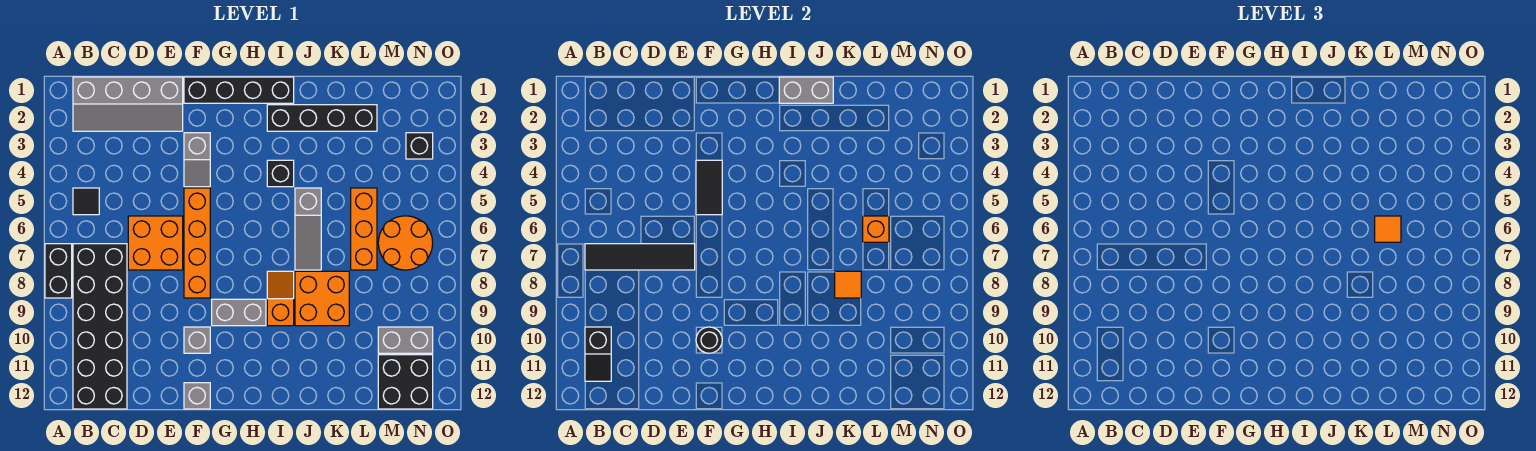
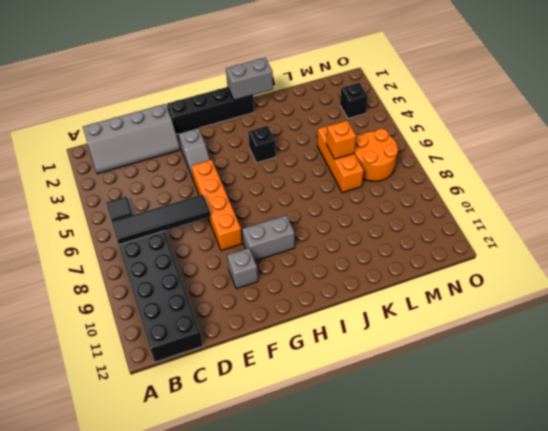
none -> black 1x2 brick [45,244,72,298]
none -> orange 2x2 brick [128,216,183,270]
none -> grey 1x1 brick [184,383,210,409]

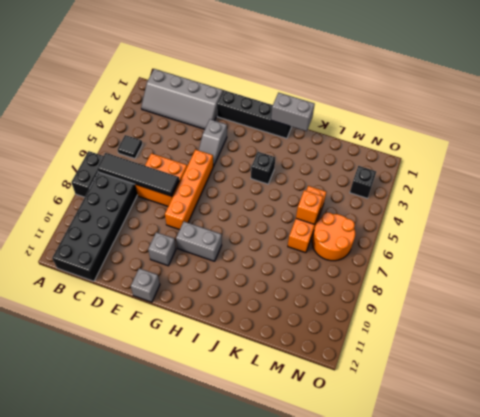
none -> black 1x4 brick [267,105,377,131]
none -> orange 1x2 slope [267,271,294,326]
none -> grey 1x3 slope [295,188,321,270]

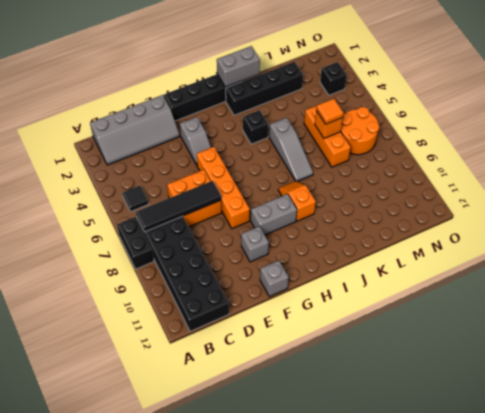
none -> orange 2x2 brick [295,271,349,326]
none -> grey 1x2 brick [378,327,433,353]
none -> black 2x2 brick [378,355,433,409]

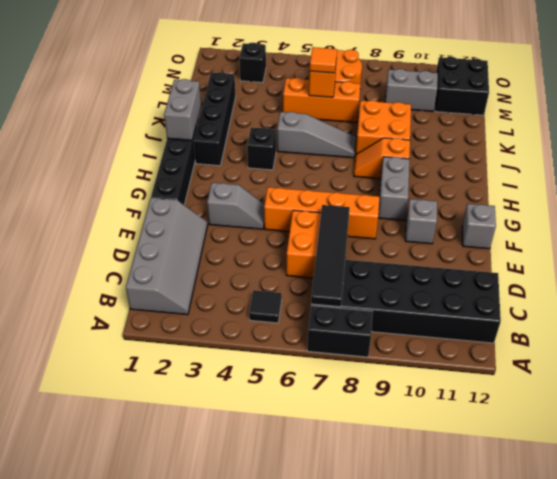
grey 1x2 brick [385,69,438,111] -> grey 1x2 brick turned to [378,327,433,353]
none -> black 1x2 slope [585,327,611,381]
none -> black 1x2 tile [696,160,722,215]
none -> black 1x1 round brick [696,327,722,353]

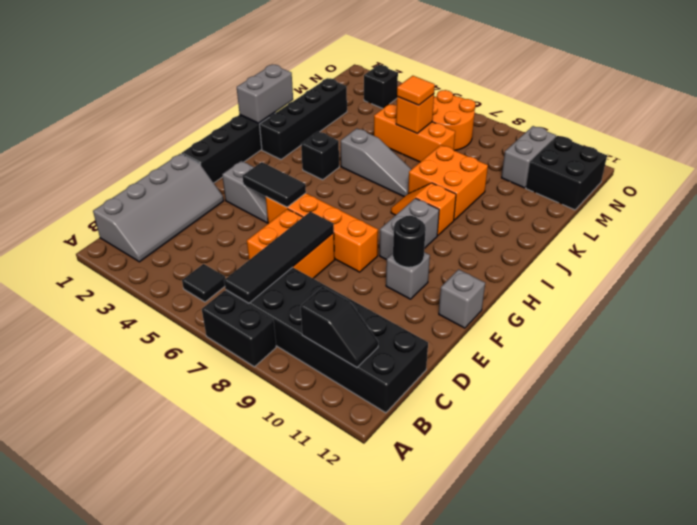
none -> orange 1x1 tile [835,271,861,298]

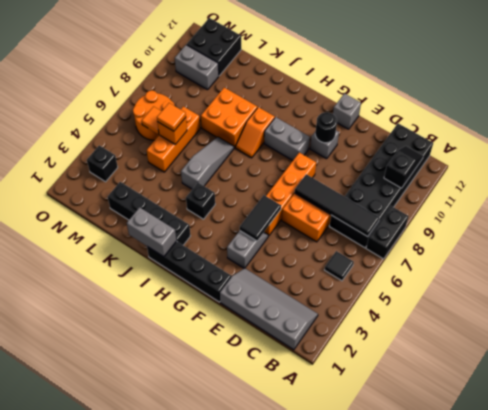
orange 1x1 tile [142,107,161,134] -> orange 1x1 tile moved to [835,271,861,298]

